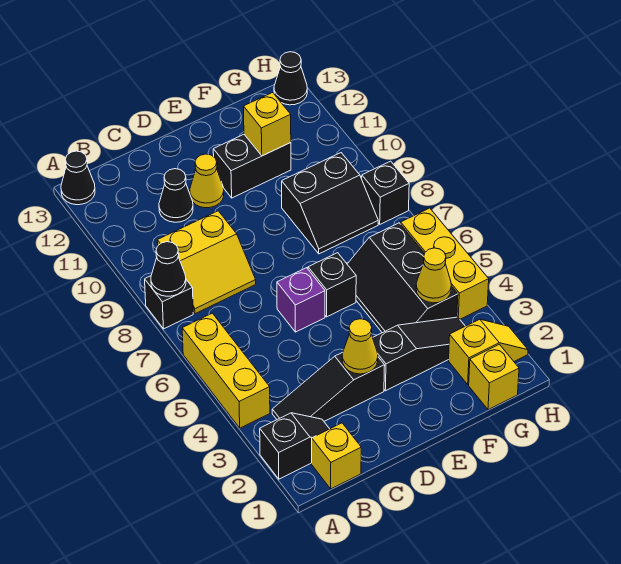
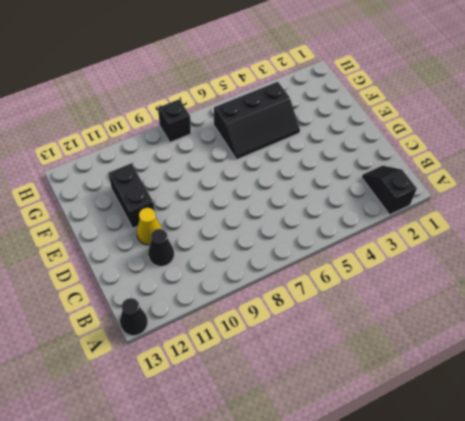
none -> yellow 1x3 brick [182,313,270,428]
none -> black 1x1 brick [145,276,193,329]
none -> yellow 1x1 brick [312,423,361,489]

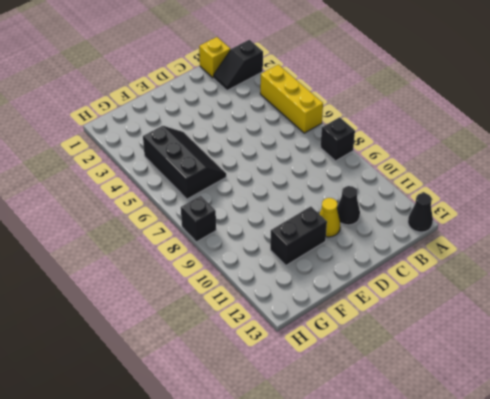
none -> black 1x3 slope [272,352,385,421]
none -> yellow 2x2 slope [157,211,256,314]
none -> purple 1x1 brick [277,268,325,332]

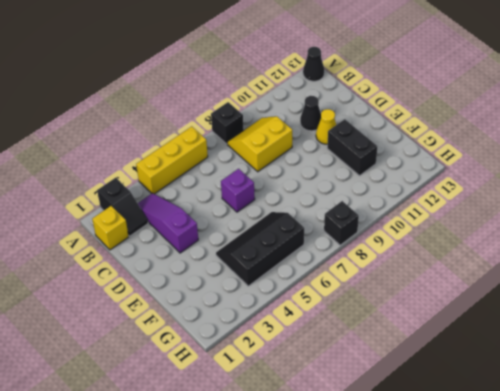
purple 1x3 slope [138,193,198,253] -> black 1x3 slope [272,352,385,421]
yellow 2x2 slope [227,116,292,172] -> yellow 2x2 slope turned to [157,211,256,314]
none -> black 1x3 slope [373,317,465,391]
none -> black 1x1 brick [308,253,356,317]
none -> black 2x2 slope [282,153,378,254]

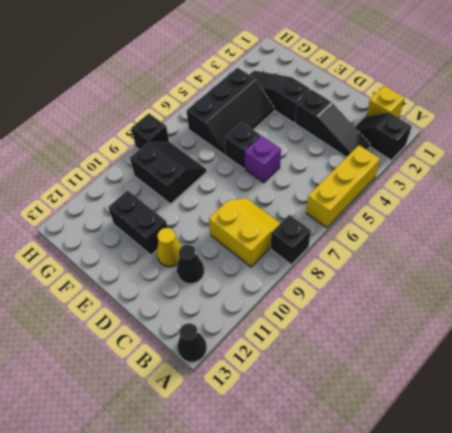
none -> yellow 1x1 brick [469,344,519,410]
none -> yellow 1x2 slope [449,319,528,384]
none -> yellow 1x3 brick [401,208,489,319]

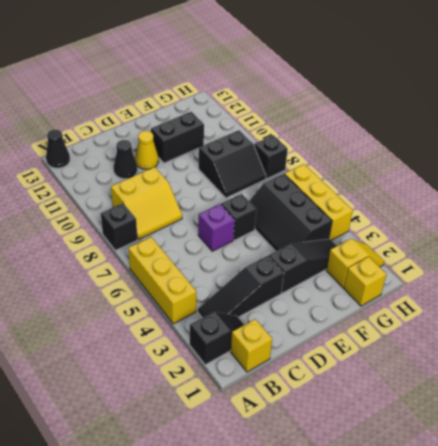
none -> black 1x1 cone [274,52,307,105]
none -> black 1x1 cone [151,242,186,296]
none -> yellow 1x1 cone [342,319,378,374]

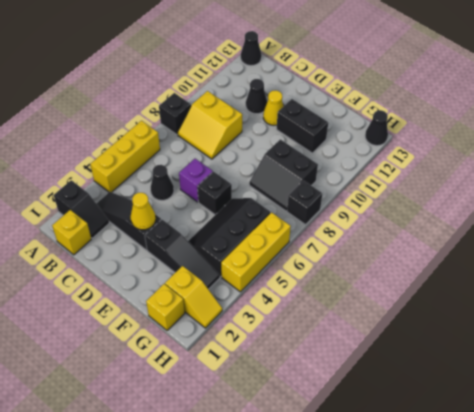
black 1x1 cone [151,165,174,200] -> black 1x1 cone moved to [151,242,186,296]
none -> yellow 1x1 brick [243,93,291,156]
none -> yellow 1x1 cone [416,248,451,303]

